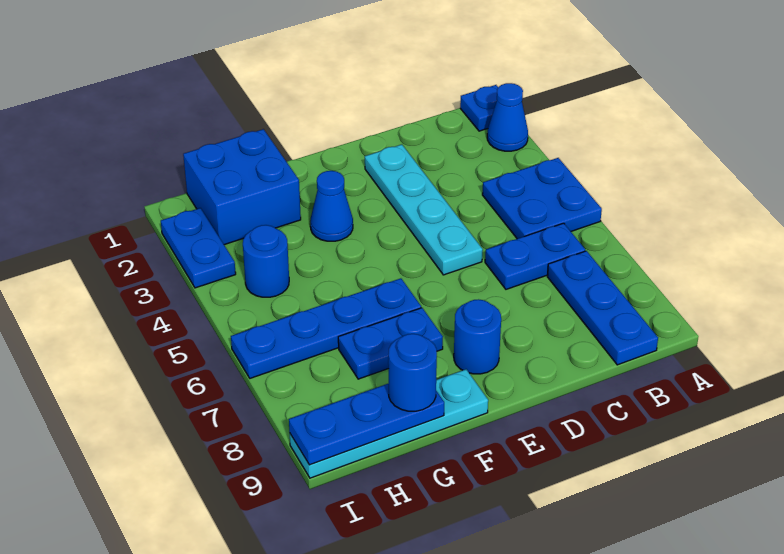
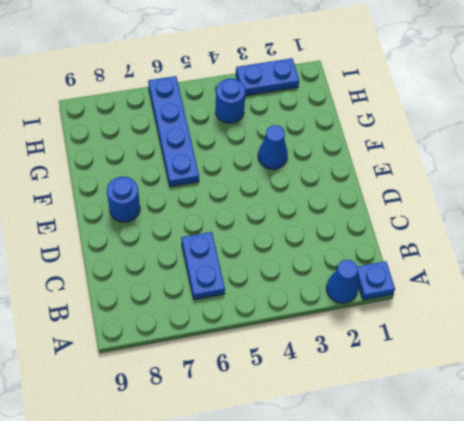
none -> blue 2x2 plate [482,158,602,239]
none -> blue 1x3 plate [547,251,658,365]
none -> cyan 1x4 plate [365,145,483,275]

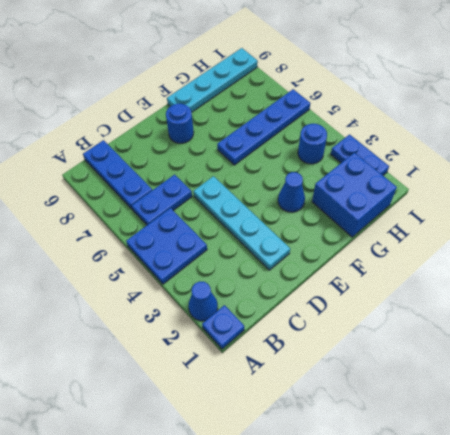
none -> blue 1x2 plate [338,308,443,379]
none -> blue 1x3 plate [289,383,444,465]
none -> blue 1x1 round brick [388,334,437,411]

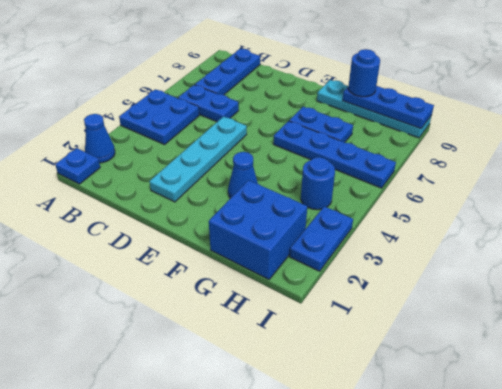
none -> blue 1x1 round brick [454,299,501,374]

